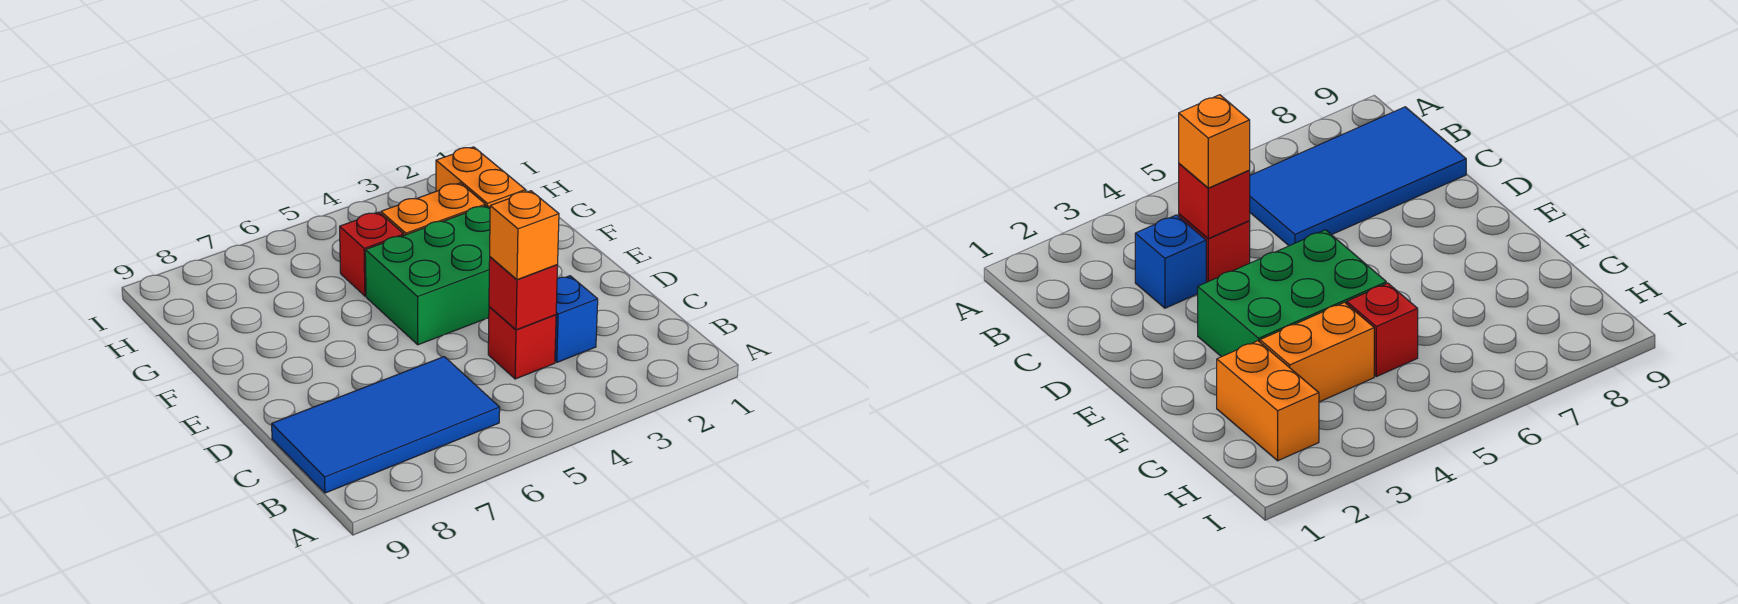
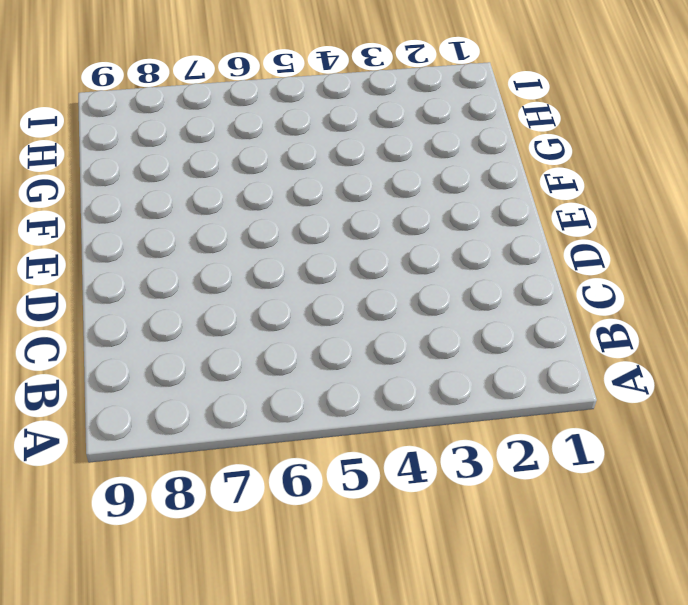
none -> blue 2x4 tile [272,357,500,493]
none -> blue 1x1 brick [555,276,598,362]

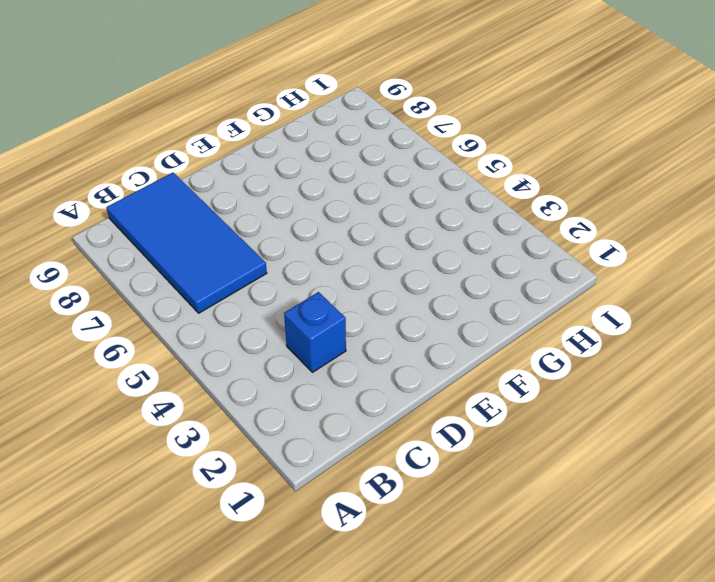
none -> red 1x1 brick [488,307,556,379]
none -> green 2x3 brick [365,205,490,345]

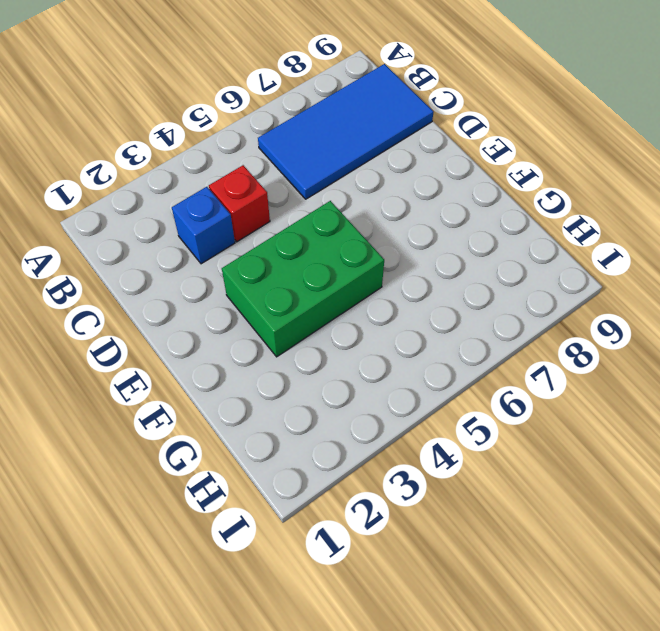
none -> orange 1x2 brick [436,147,525,208]
none -> orange 1x2 brick [381,183,485,235]

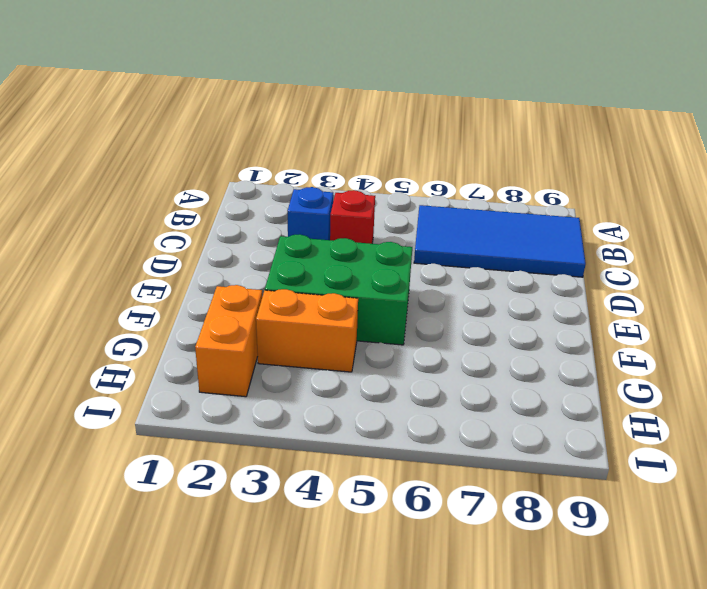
none -> red 1x1 brick [340,212,404,296]
none -> red 1x1 brick [489,257,558,330]

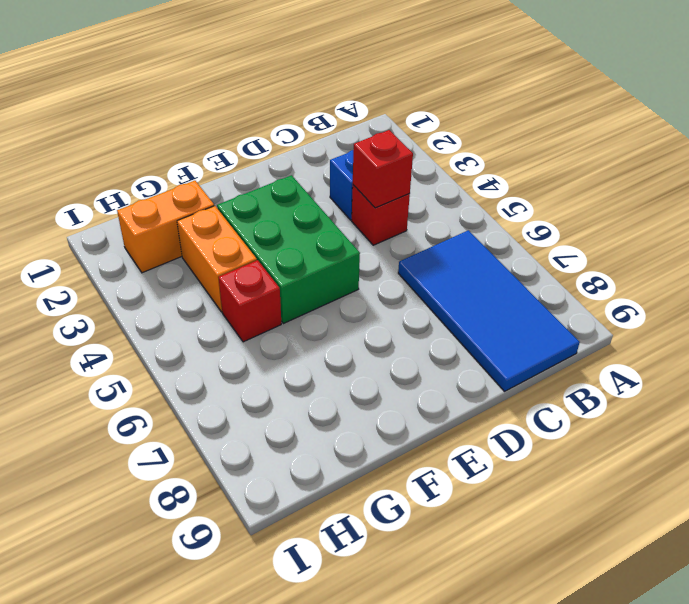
none -> orange 1x1 brick [490,191,559,280]

